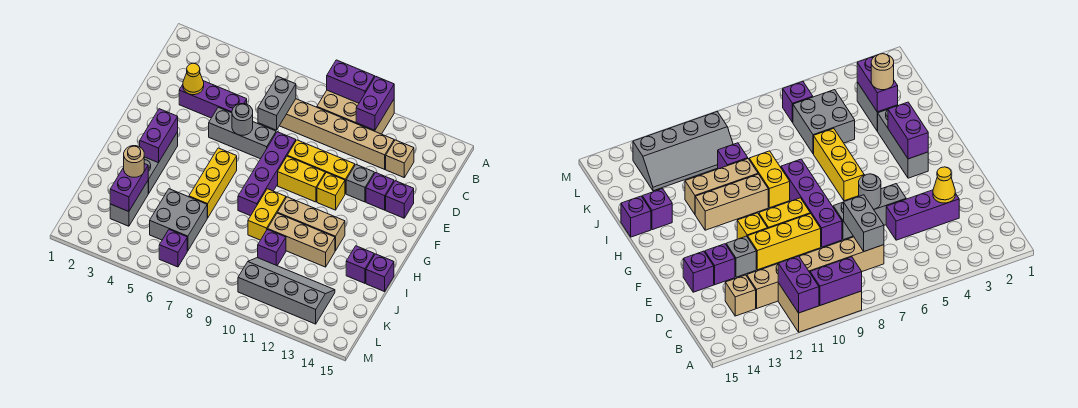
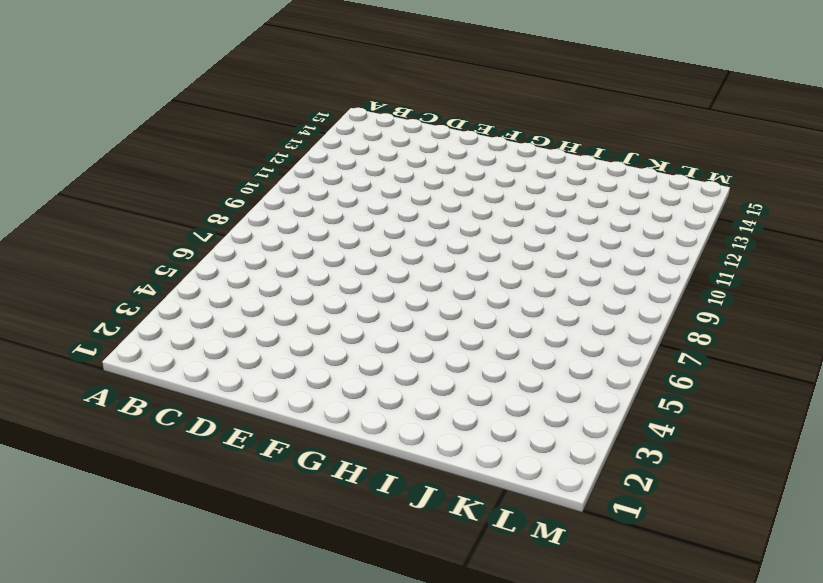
none -> tan 2x3 brick [317,90,394,134]
none -> tan 1x6 brick [280,99,394,169]
none -> tan 1x1 brick [386,140,414,177]
none -> purple 1x3 brick [179,81,247,118]

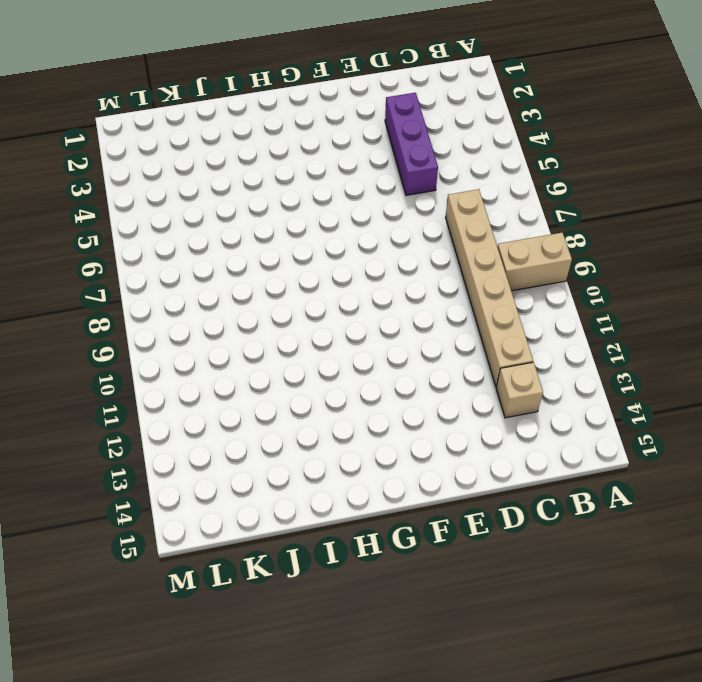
tan 1x2 brick [497,233,572,291] -> tan 2x3 brick [317,90,394,134]
none -> grey 1x3 brick [209,107,276,159]
none -> purple 1x4 brick [238,132,296,216]
none -> yellow 1x3 brick [287,140,355,194]
none -> grey 1x1 brick [346,165,374,202]

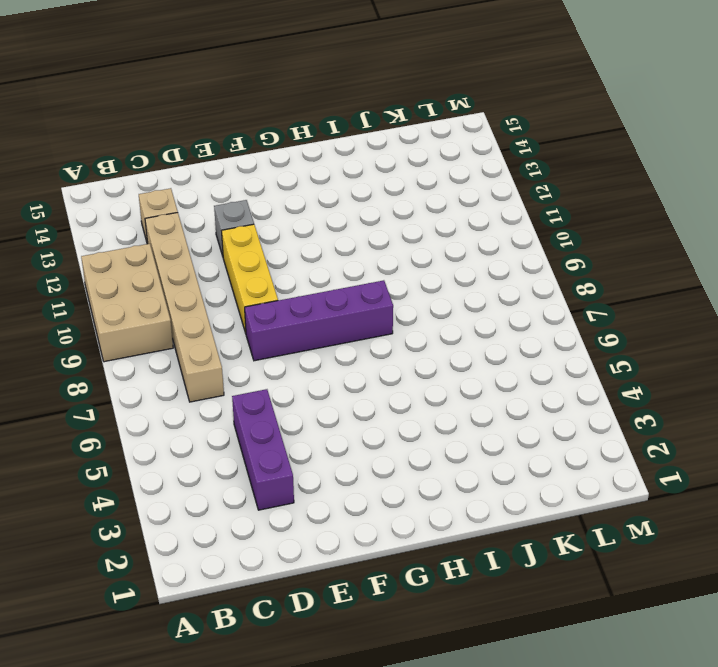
none -> grey 1x3 brick [209,107,276,159]
none -> purple 1x1 brick [366,173,394,210]
none -> purple 1x1 brick [386,181,414,218]
none -> yellow 1x2 brick [278,156,325,202]

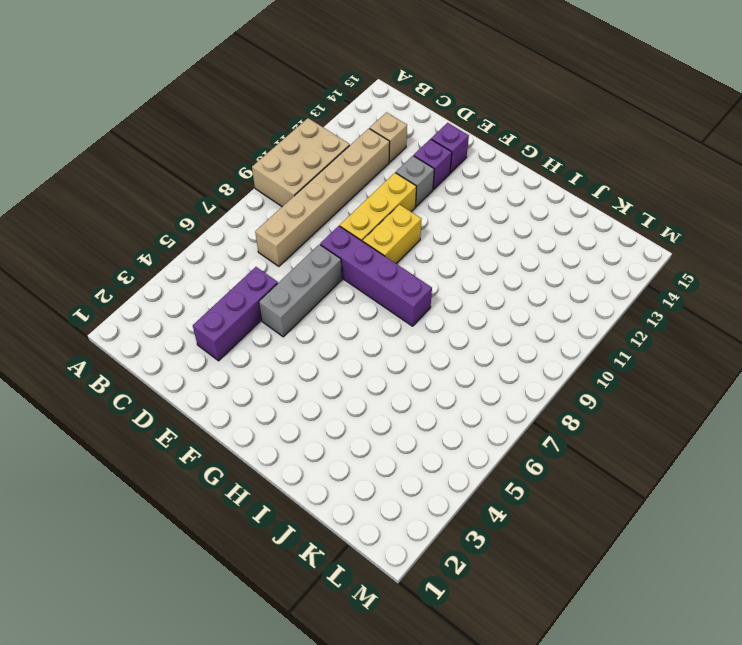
none -> yellow 1x1 brick [317,172,345,210]
none -> grey 1x3 brick [144,132,178,194]
none -> yellow 1x3 brick [189,148,237,218]
none -> yellow 1x2 brick [248,189,286,240]

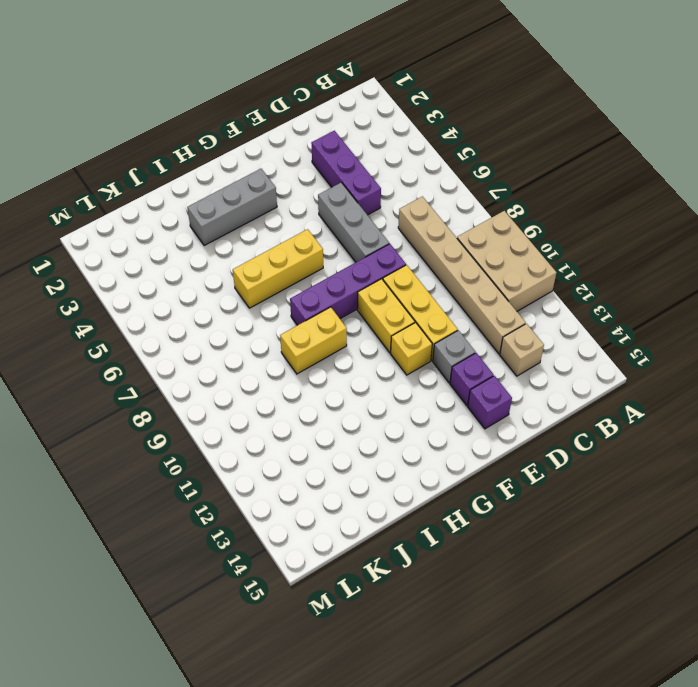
none -> tan 1x3 brick [277,197,345,251]
none -> tan 1x3 brick [268,213,335,267]
none -> purple 1x1 brick [346,246,374,283]
none -> purple 1x1 brick [366,254,394,292]

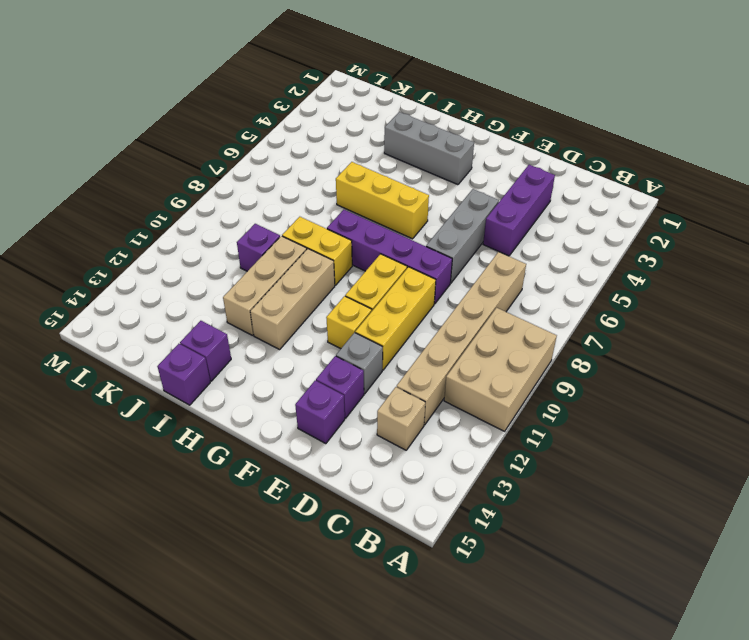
none -> grey 1x2 brick [110,181,148,226]
none -> grey 2x2 brick [150,189,207,251]
none -> grey 2x4 slope [238,258,335,324]
none -> purple 1x1 brick [159,230,187,267]

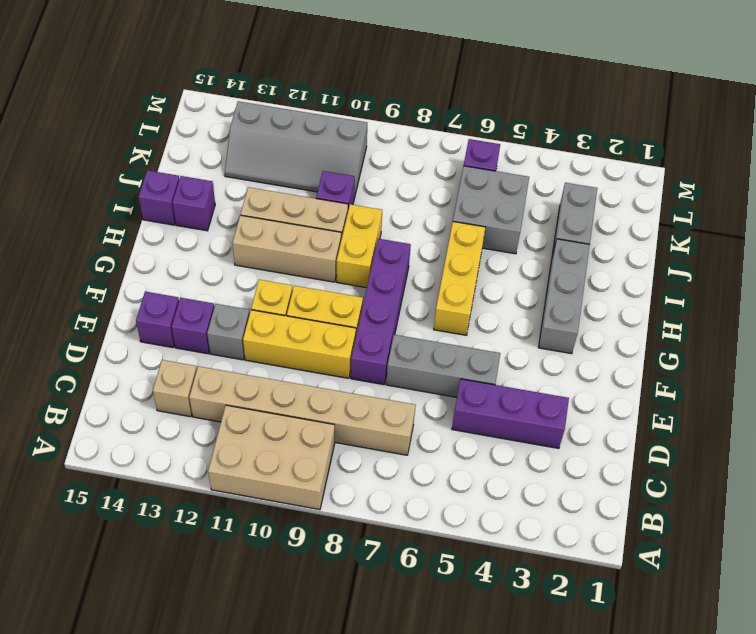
none -> purple 1x2 brick [327,60,375,103]
none -> purple 1x2 brick [356,76,394,130]
none -> grey 1x2 brick [258,76,296,130]
none -> yellow 1x1 cone [183,63,204,95]

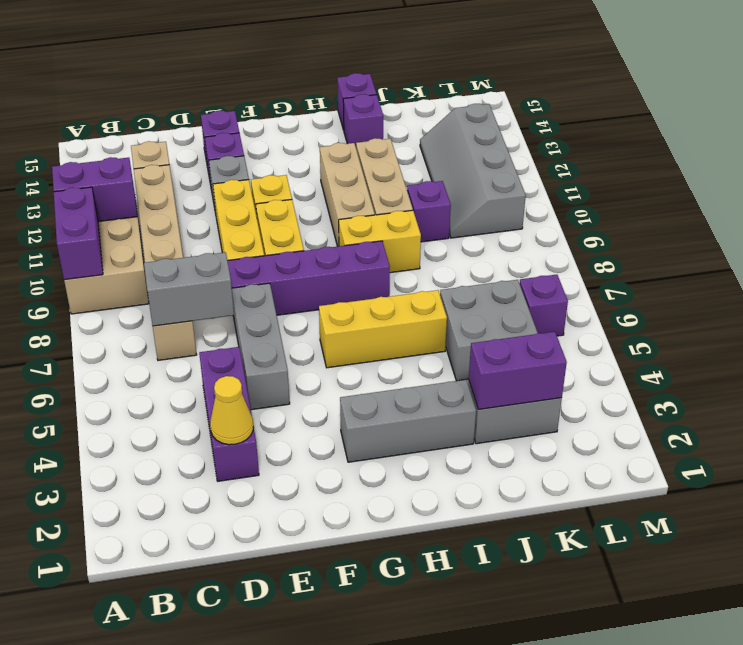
none -> grey 1x1 round brick [232,104,253,135]
none -> purple 1x2 brick [140,109,178,163]
none -> tan 1x1 round brick [124,146,144,177]

